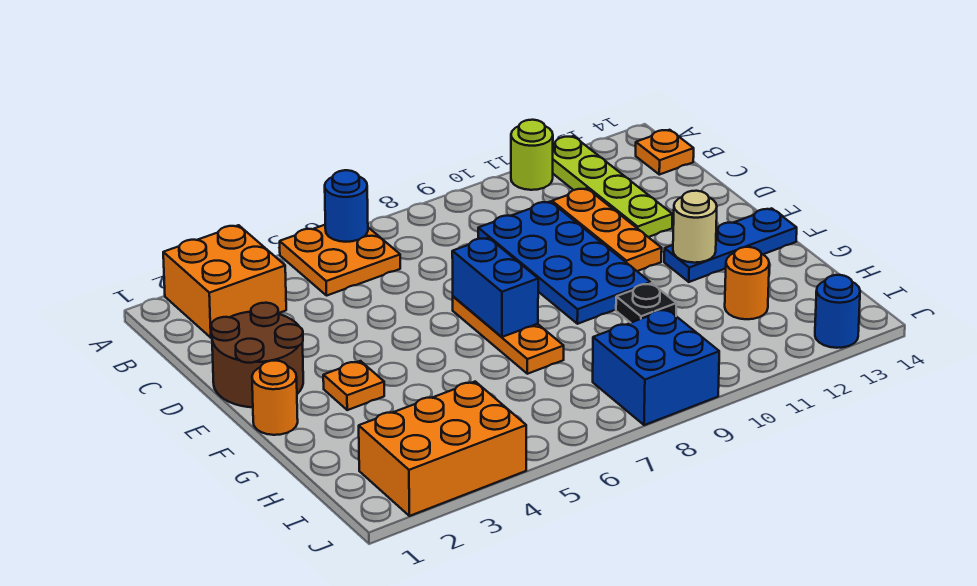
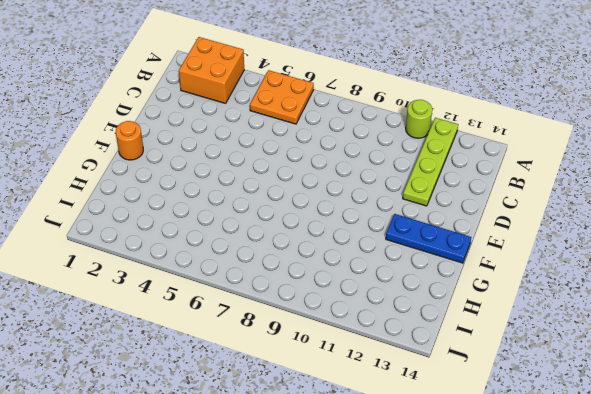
none -> orange 1x1 plate [636,130,694,175]
none -> blue 2x4 plate [478,202,650,324]
none -> orange 1x3 plate [552,188,662,271]

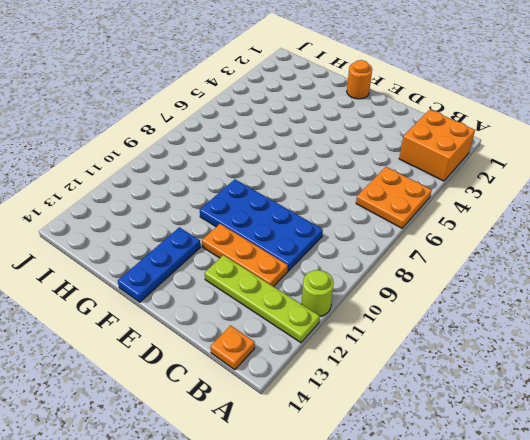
none -> brown 2x2 round brick [211,303,303,407]
none -> orange 1x3 plate [453,296,564,374]
none -> orange 1x1 plate [323,361,384,410]

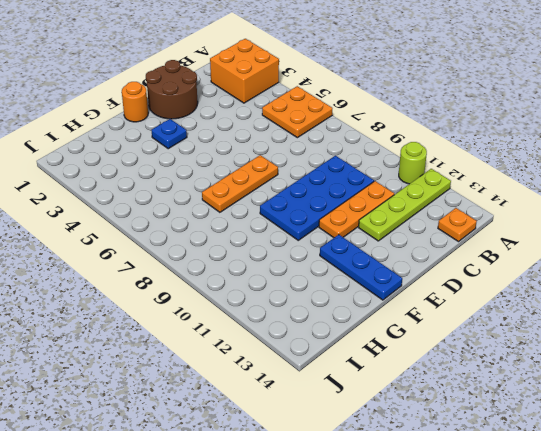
blue 1x1 plate [151,119,187,149] -> orange 1x1 plate [323,361,384,410]
none -> black 1x1 plate [616,283,676,323]
none -> orange 1x1 round brick [725,247,769,319]
none -> orange 2x3 brick [359,382,526,516]

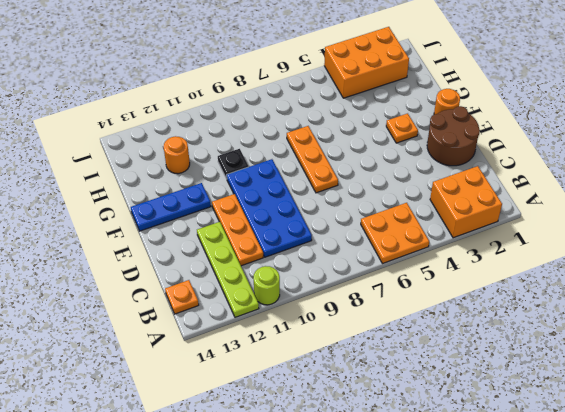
none -> blue 2x2 brick [593,309,719,425]
none -> blue 1x1 round brick [815,275,860,348]
none -> blue 1x1 round brick [325,170,368,242]

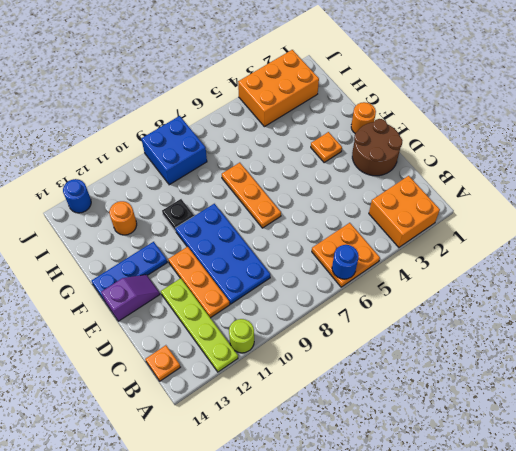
purple 1x2 slope [101,275,160,321] -> none
none -> blue 1x2 brick [452,238,538,337]
none -> tan 1x1 round brick [673,191,717,263]

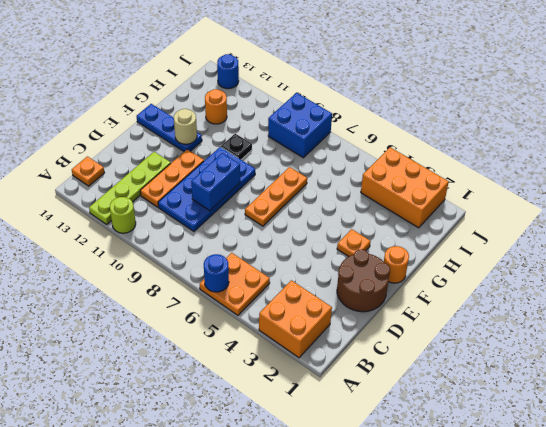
blue 1x2 brick [191,153,240,211] -> blue 1x2 brick moved to [452,238,538,337]

